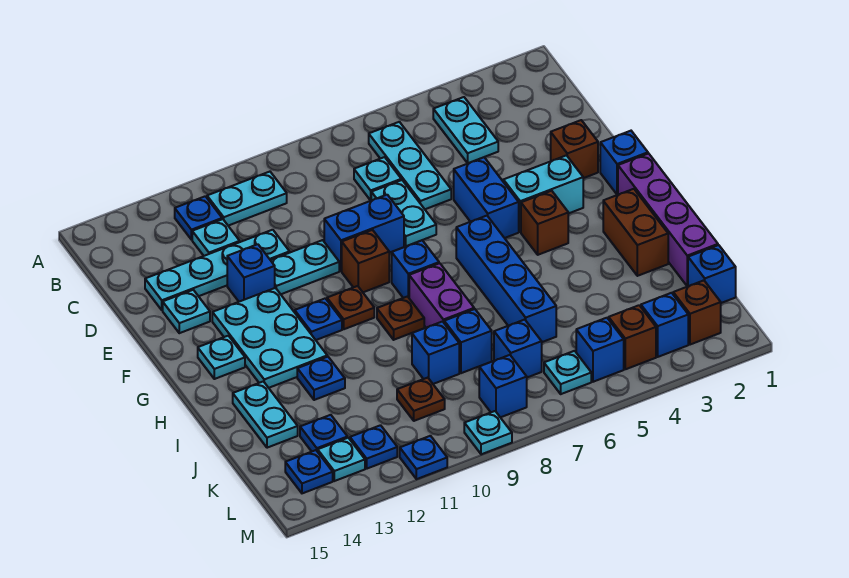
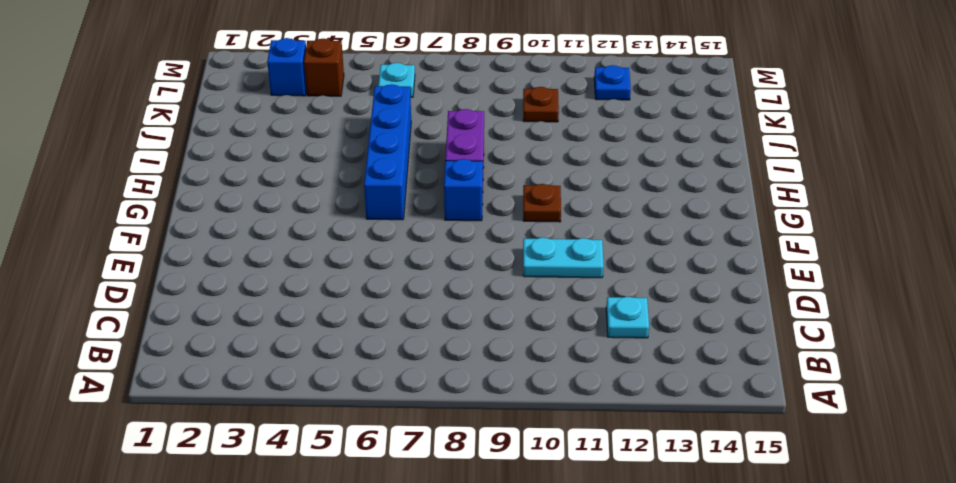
none -> cyan 1x2 plate [433,97,498,163]
none -> cyan 1x3 plate [369,122,451,209]
none -> cyan 1x2 plate [207,172,287,226]
none -> blue 1x1 plate [175,196,222,240]

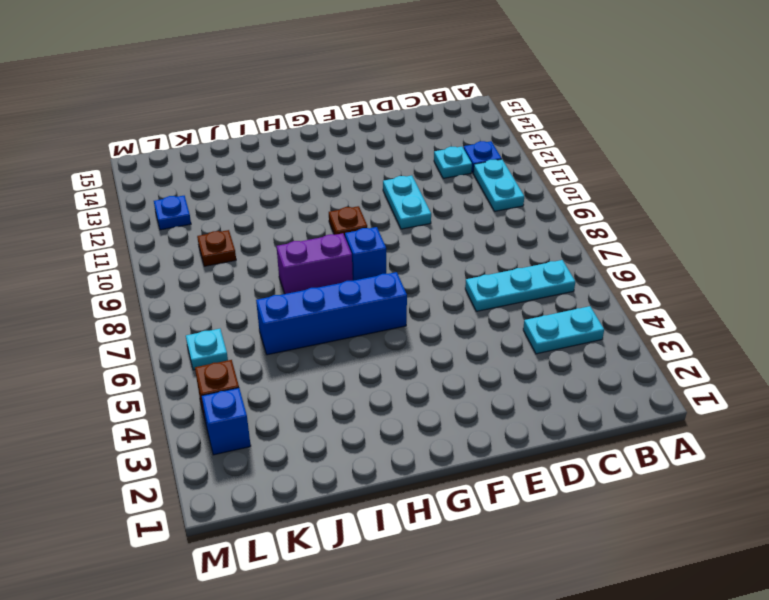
none -> cyan 1x1 plate [354,157,401,200]
none -> cyan 1x2 plate [371,180,436,246]
none -> cyan 1x4 plate [145,230,290,310]
none -> brown 1x1 brick [551,120,598,178]

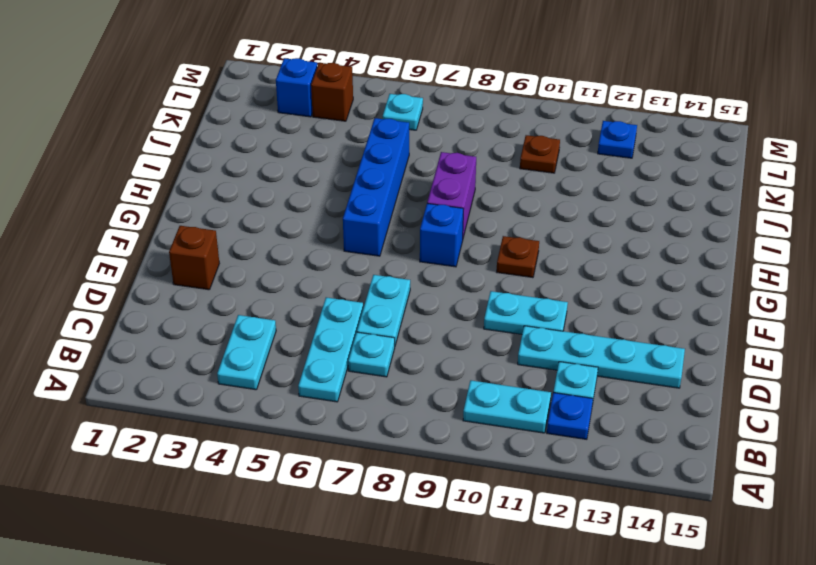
none -> blue 1x2 brick [454,157,519,238]
none -> blue 1x2 brick [324,195,404,271]
none -> blue 1x1 brick [227,244,275,302]
none -> cyan 1x1 plate [163,290,210,333]

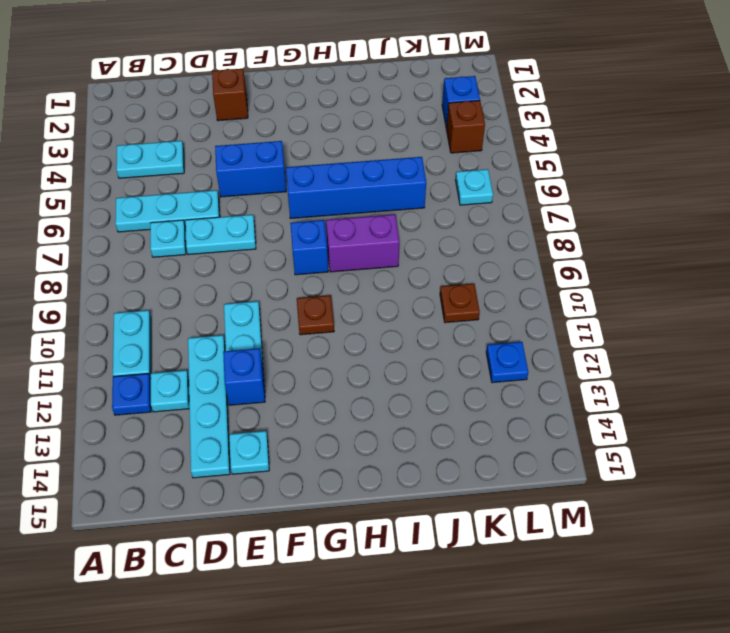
none -> blue 1x2 brick [324,195,404,271]
none -> blue 1x1 brick [600,131,648,195]
none -> cyan 1x2 brick [503,155,583,232]
none -> brown 1x1 brick [342,230,389,292]

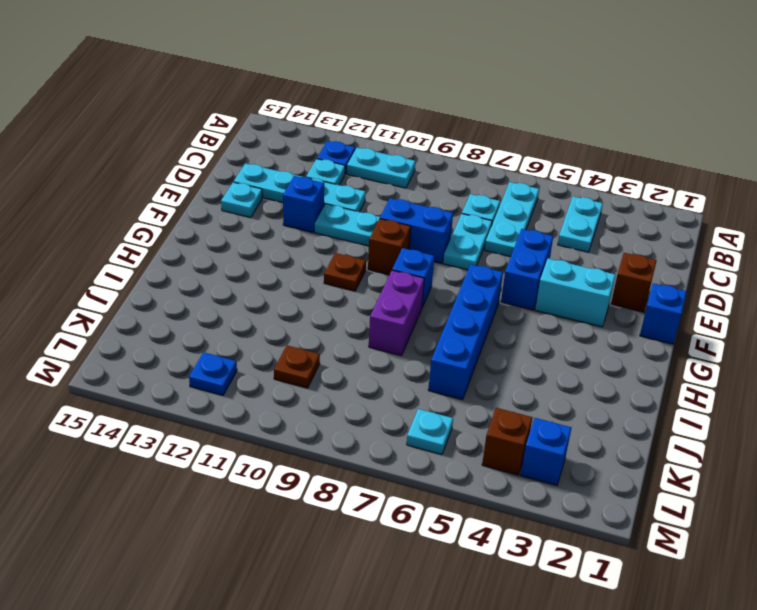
none -> cyan 2x3 plate [212,288,327,388]
none -> purple 1x4 brick [618,153,718,286]
none -> brown 1x1 brick [521,191,568,255]
none -> blue 1x1 plate [295,298,342,340]

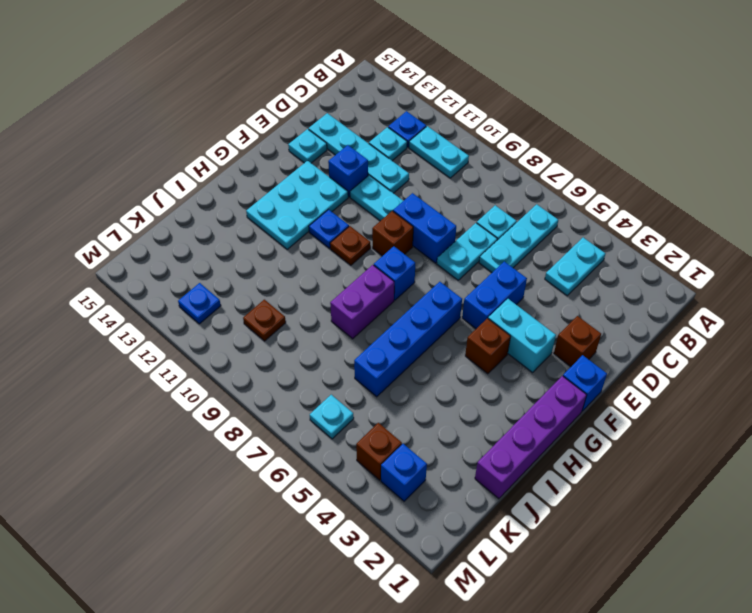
none -> cyan 1x1 plate [198,336,245,379]
none -> brown 1x2 brick [603,189,668,276]
none -> brown 1x1 plate [377,297,424,340]
none -> blue 1x1 plate [297,357,345,400]

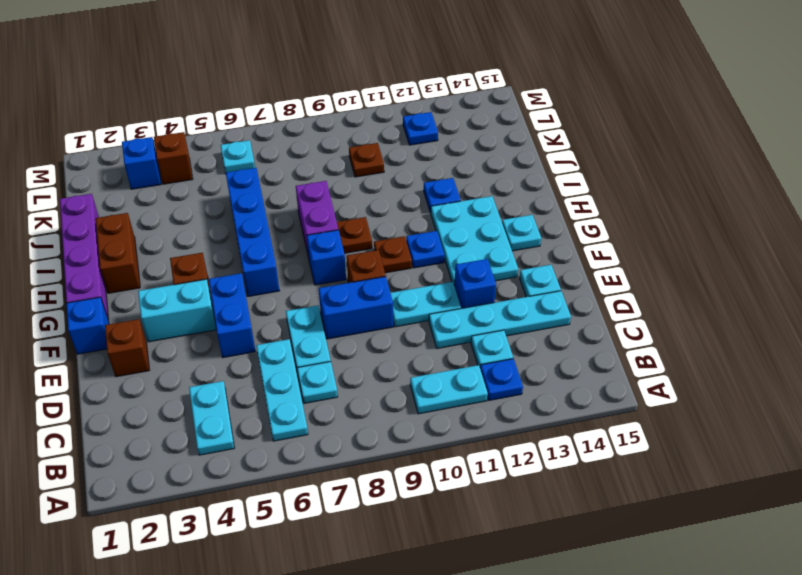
none -> cyan 1x2 plate [233,381,298,448]
none -> blue 1x1 brick [444,309,492,373]
none -> blue 1x1 brick [412,322,459,384]
none -> blue 1x1 brick [688,245,736,303]

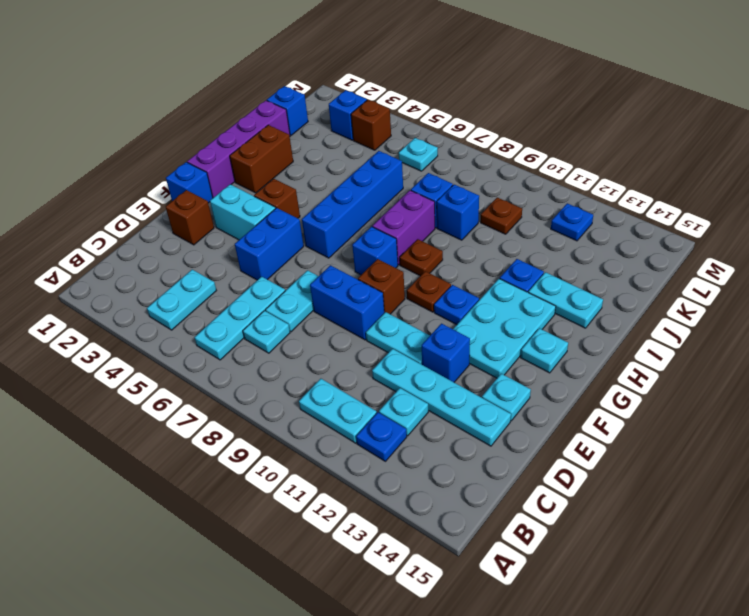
cyan 1x2 plate [528,272,603,328] -> cyan 1x2 plate turned to [233,381,298,448]
none -> blue 1x1 brick [494,320,542,377]
none -> blue 1x1 plate [300,415,348,452]
none -> brown 1x1 brick [673,280,721,345]
none -> blue 1x1 brick [576,318,624,382]

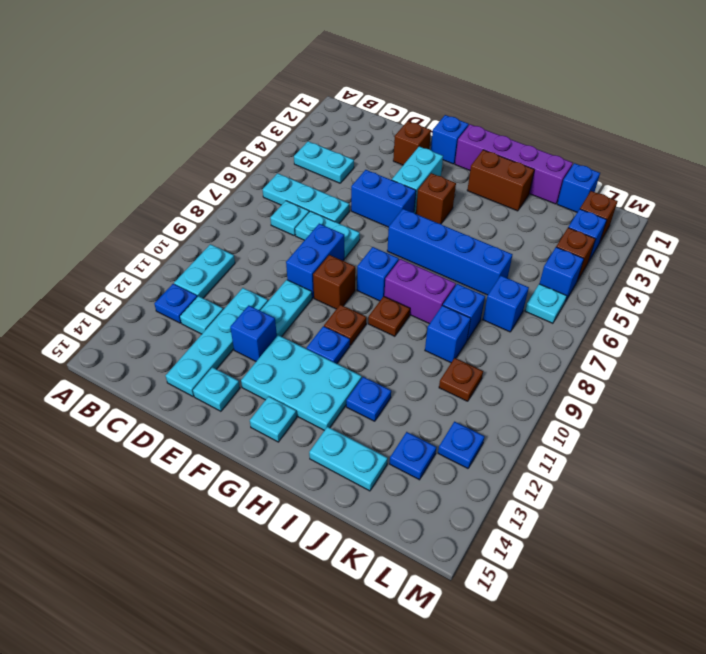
none -> blue 1x1 brick [479,355,527,417]
none -> cyan 1x1 plate [318,438,365,481]
none -> blue 1x1 plate [285,450,333,493]
none -> cyan 1x1 plate [464,411,512,454]

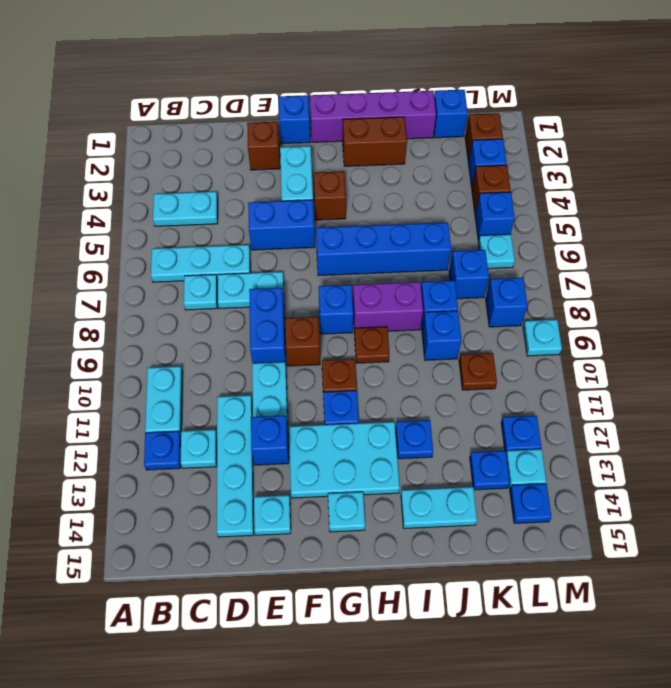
none -> blue 1x1 plate [400,436,447,479]

